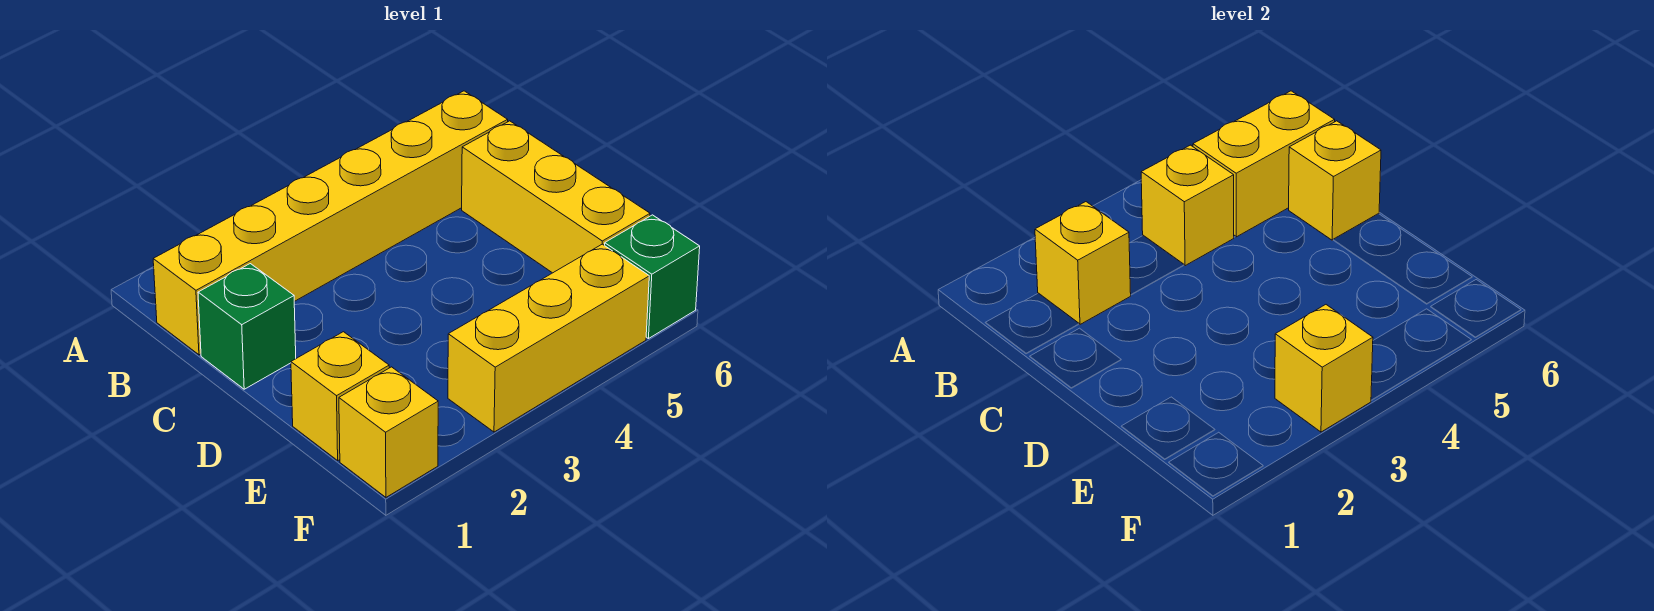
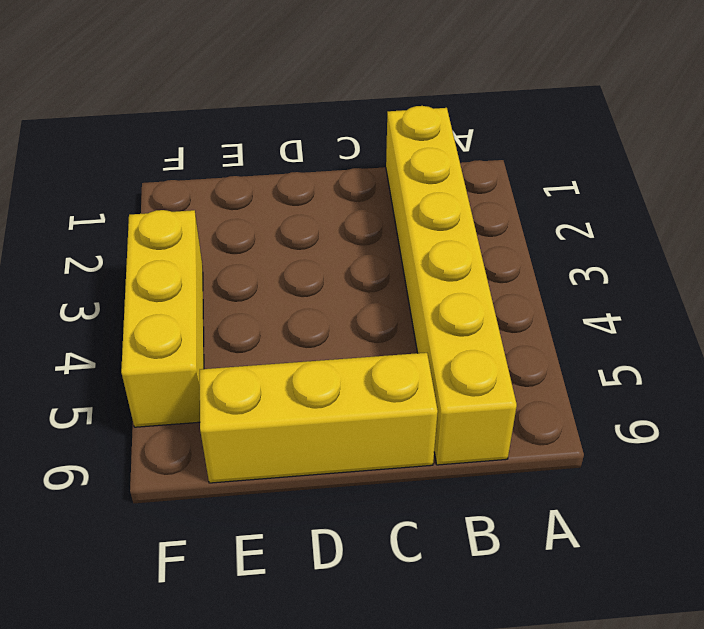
none -> green 1x1 brick [198,264,296,389]
none -> yellow 1x1 brick [291,332,389,460]
none -> yellow 1x1 brick [339,367,438,497]

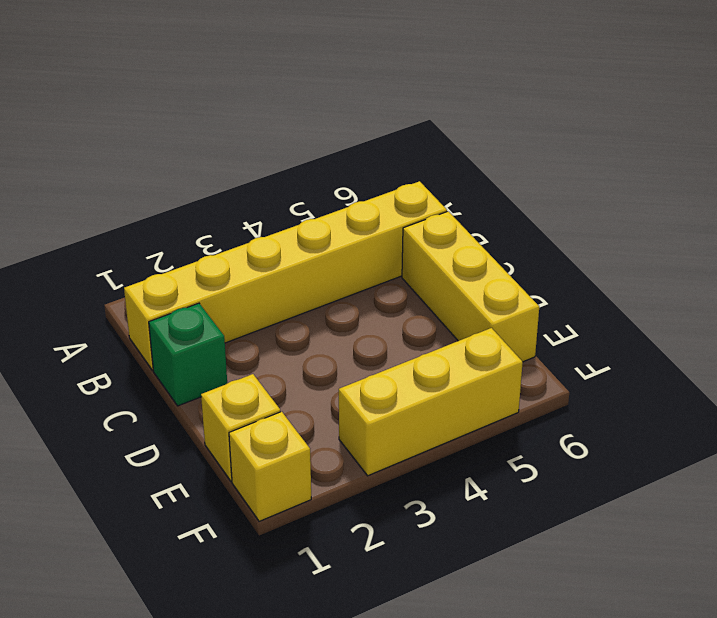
none -> green 1x1 brick [605,215,700,339]
none -> yellow 1x1 brick [1035,202,1131,324]
none -> yellow 1x1 brick [1141,145,1234,266]

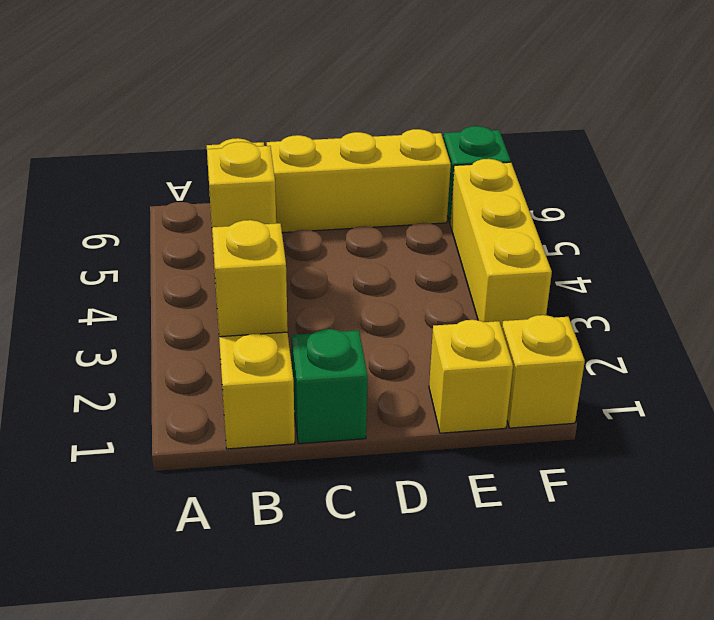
none -> yellow 1x2 brick [1193,91,1335,237]
none -> yellow 1x1 brick [1289,121,1381,240]
none -> yellow 1x1 brick [1275,305,1373,432]

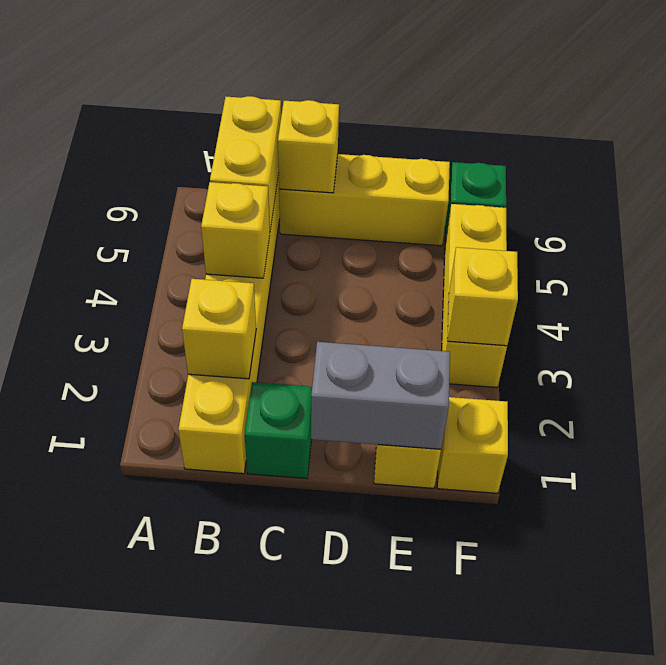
grey 1x2 brick [311,342,450,449] -> none

